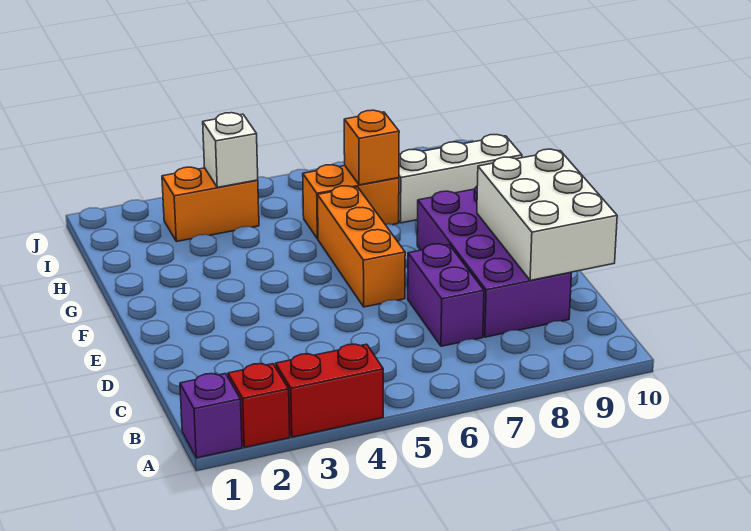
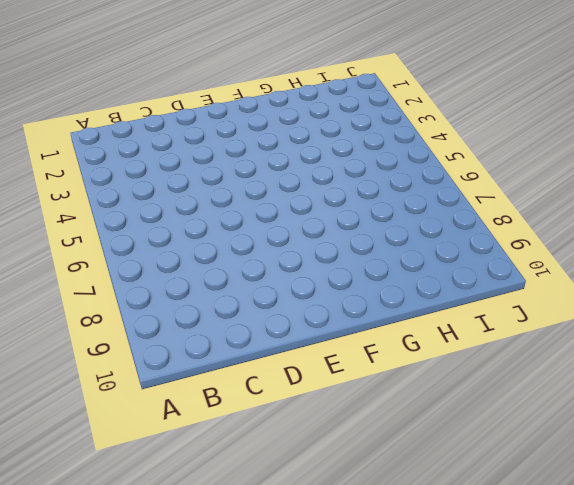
none -> purple 1x1 brick [180,374,242,458]
none -> red 1x1 brick [228,364,290,448]
none -> red 1x2 brick [276,344,383,437]

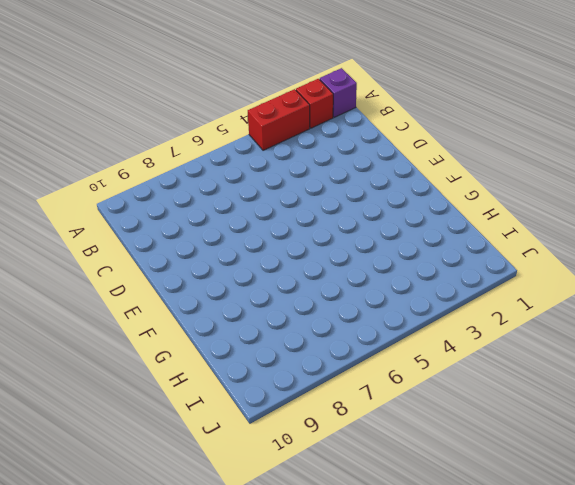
none -> purple 1x2 brick [408,244,484,346]
none -> purple 2x4 brick [417,187,571,337]
none -> orange 1x3 brick [318,186,405,307]

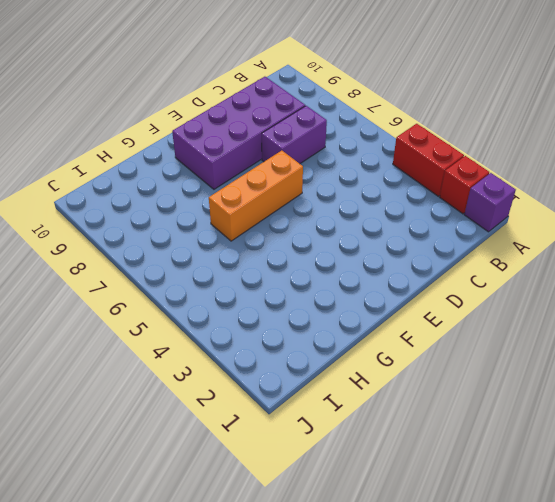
none -> orange 1x2 brick [303,165,399,239]
none -> white 1x3 brick [399,135,522,223]
none -> orange 1x2 brick [162,167,259,242]

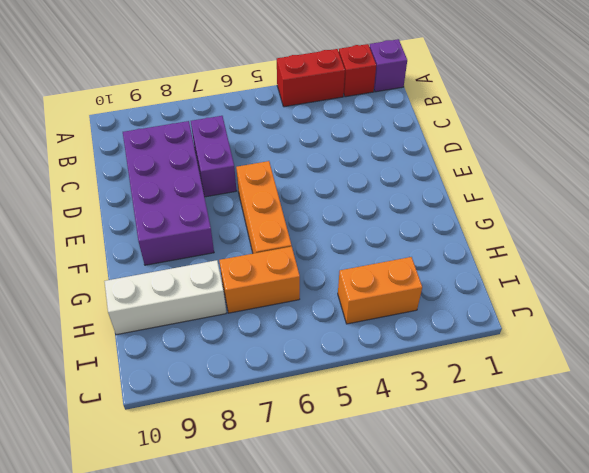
none -> white 2x3 brick [477,149,617,280]
none -> orange 1x1 brick [344,110,399,185]
none -> white 1x1 brick [203,113,258,187]

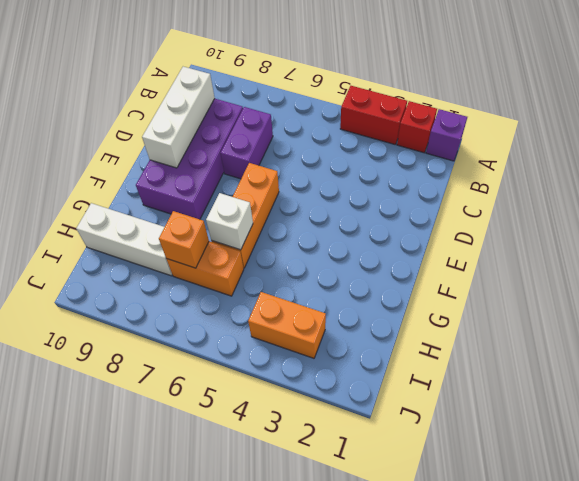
white 1x3 brick [142,67,215,168] -> white 2x3 brick [477,149,617,280]
white 1x1 brick [206,193,253,250] -> white 1x1 brick moved to [203,113,258,187]

